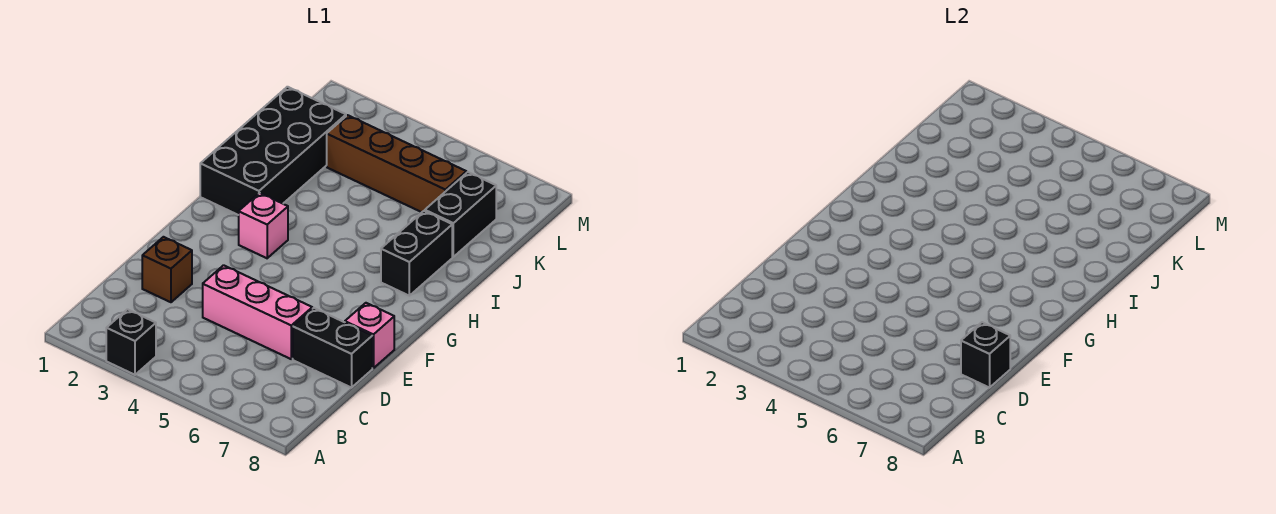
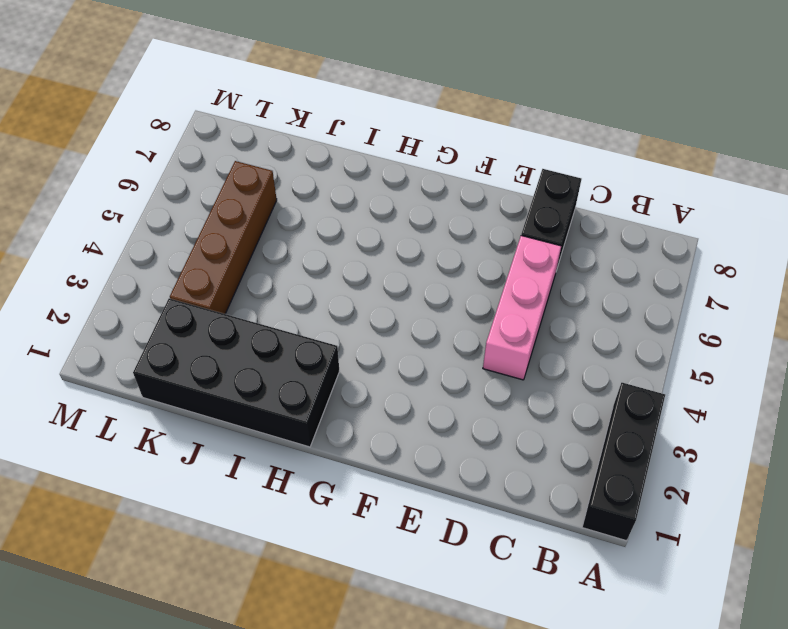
black 1x3 brick [582,383,665,541] -> black 1x1 brick [106,309,156,375]
none -> brown 1x1 brick [142,237,192,302]
none -> pink 1x1 brick [345,303,394,368]

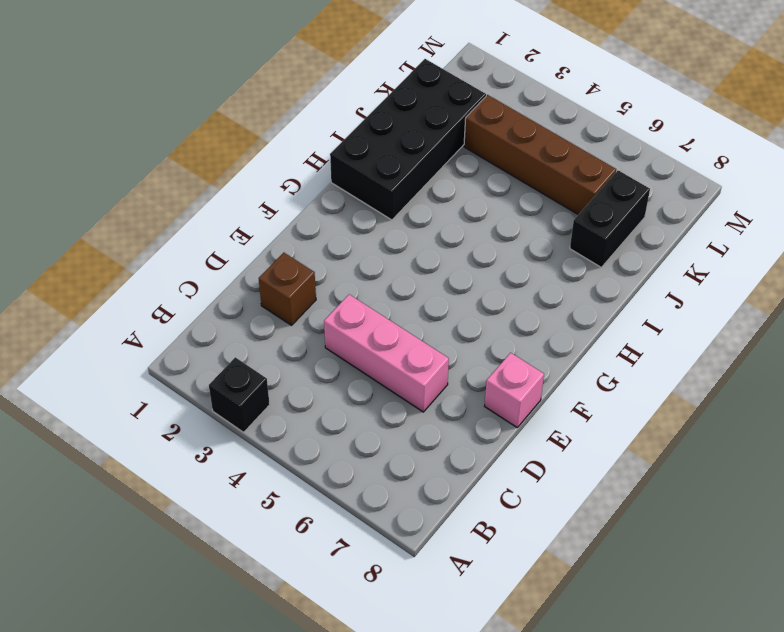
none -> black 1x2 brick [293,308,372,388]
none -> pink 1x1 brick [239,193,288,258]

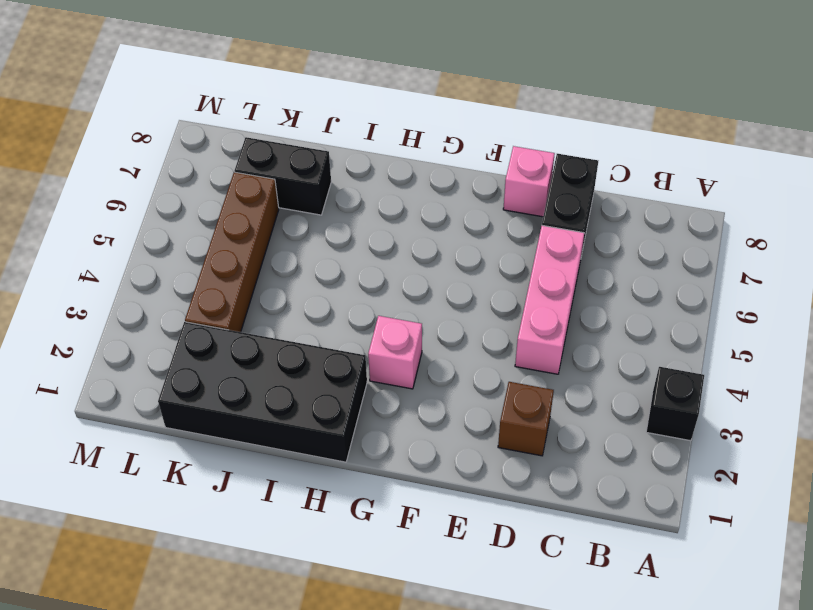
none -> black 1x2 brick [381,211,452,296]
none -> black 1x1 brick [961,322,1010,388]

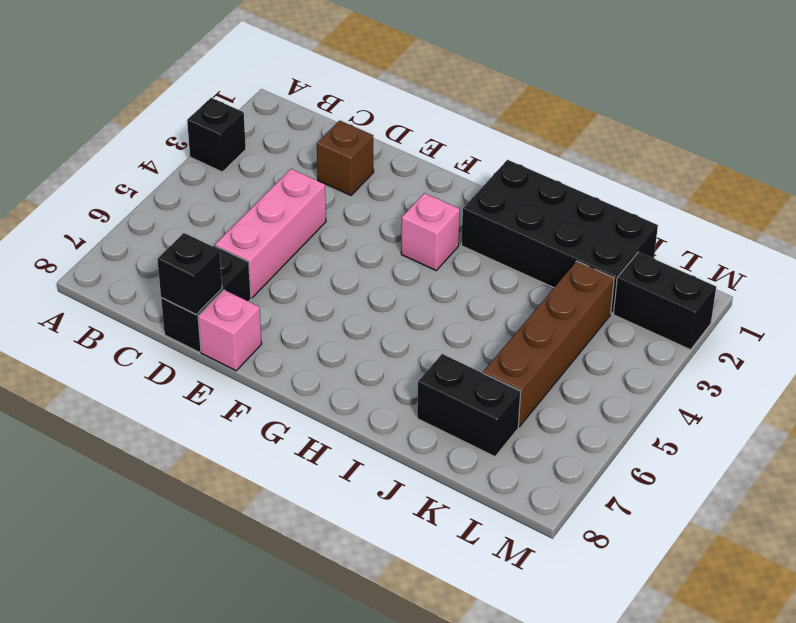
black 1x2 brick [613,252,716,350] -> black 1x2 brick moved to [381,211,452,296]

